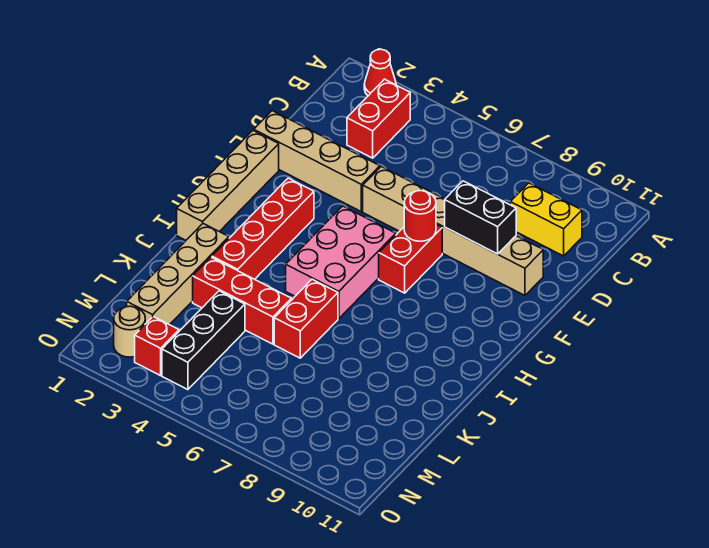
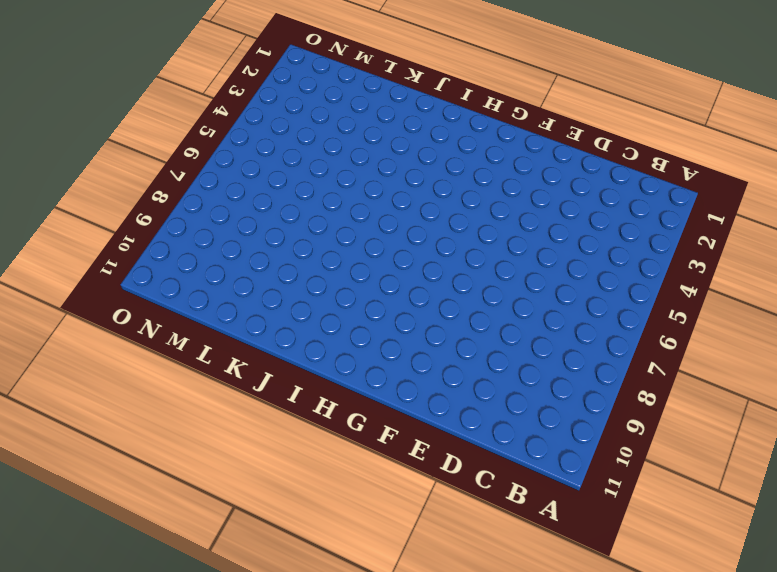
none -> red 1x1 cone [364,49,396,96]
none -> red 1x2 brick [347,79,410,158]
none -> yellow 1x2 brick [510,183,582,256]

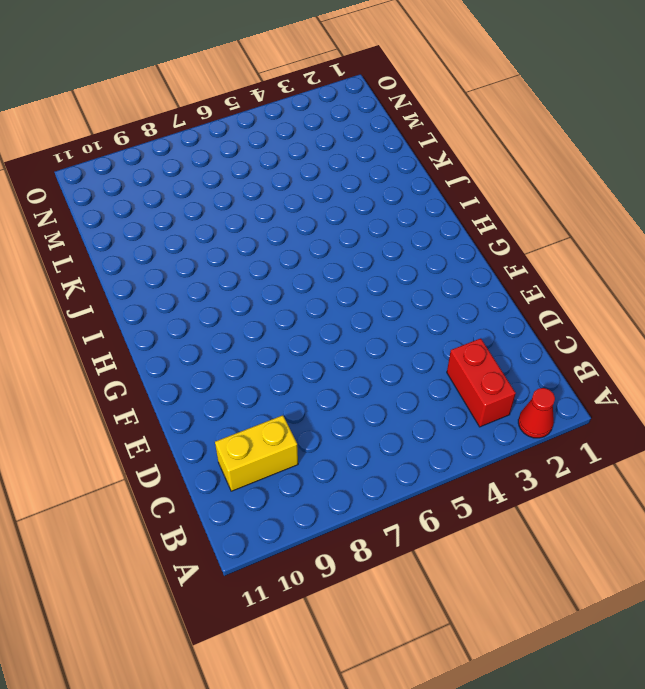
none -> tan 1x4 brick [254,111,380,212]
none -> tan 1x6 brick [363,167,543,295]
none -> tan 1x4 brick [177,130,279,240]

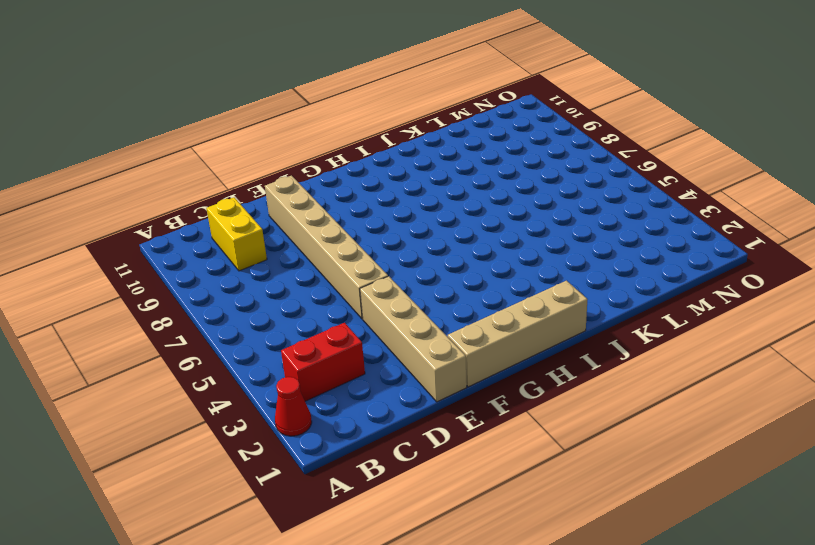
none -> red 1x2 brick [379,224,442,293]
none -> red 1x4 brick [212,178,314,279]
none -> pink 2x3 brick [286,206,396,319]

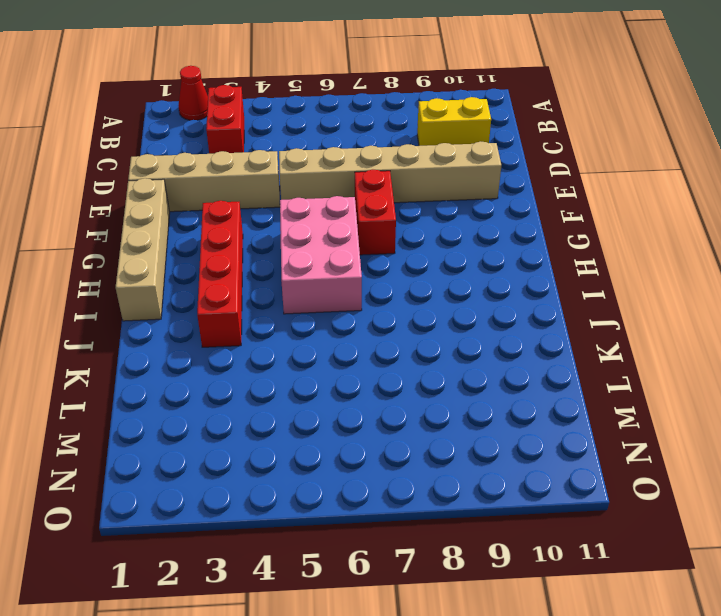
none -> tan 1x4 brick [127,224,229,325]
none -> red 1x2 brick [274,279,338,358]
none -> red 1x3 brick [193,257,291,344]

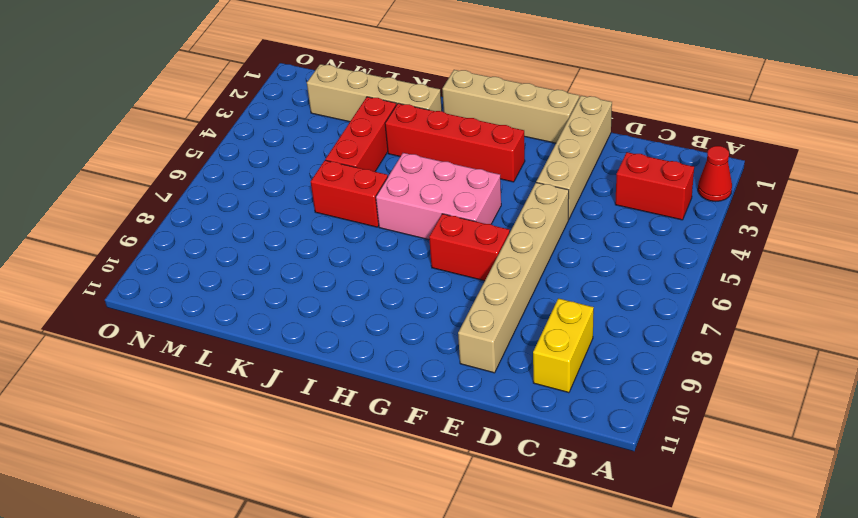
none -> black 1x3 brick [162,291,245,390]
none -> tan 1x1 round brick [114,306,145,357]
none -> red 1x1 brick [135,317,179,376]

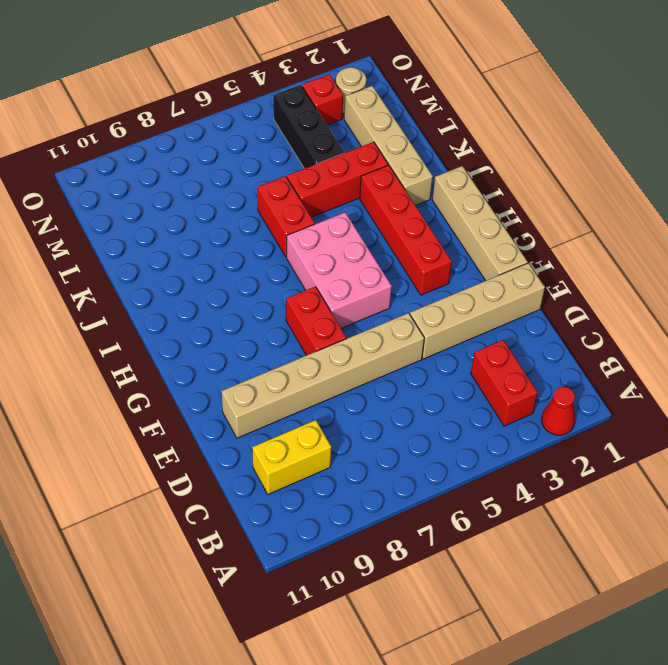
none -> black 1x2 brick [445,181,516,254]
none -> red 1x1 round brick [404,190,436,241]

